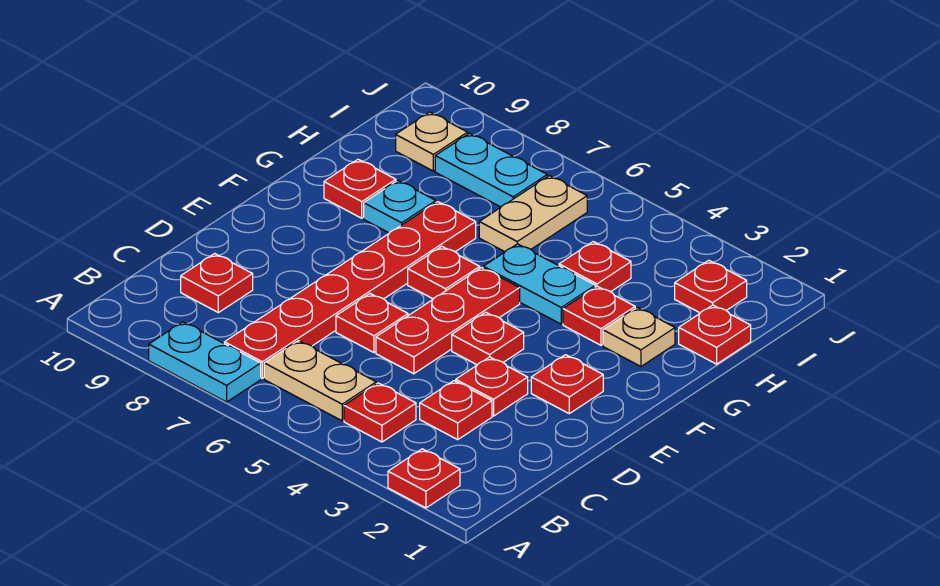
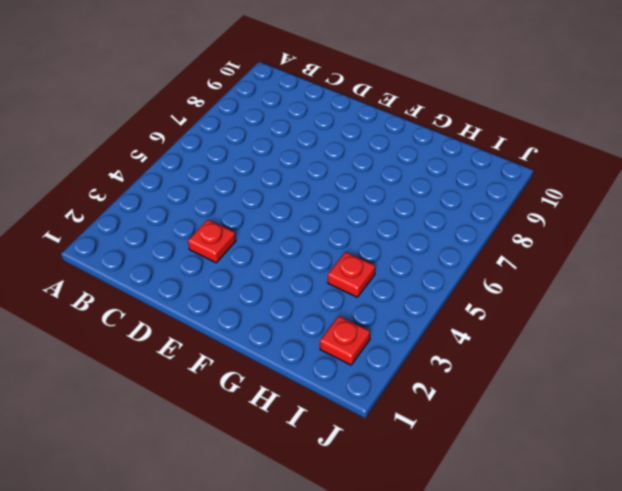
none -> red 1x1 plate [388,449,460,508]
none -> cyan 1x2 plate [149,322,261,402]
none -> red 1x1 plate [344,383,416,442]

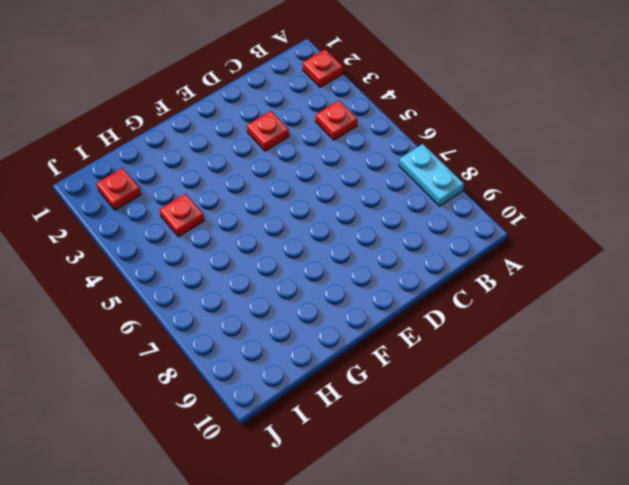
none -> tan 1x2 plate [264,341,376,421]
none -> red 1x6 plate [224,202,476,378]
none -> red 1x1 plate [420,381,492,440]

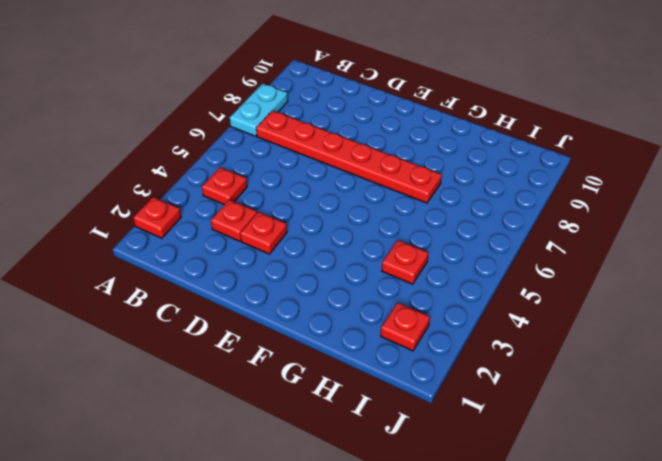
none -> tan 1x2 plate [264,341,376,421]
none -> red 1x1 plate [181,253,253,313]
none -> red 1x3 plate [376,267,520,374]

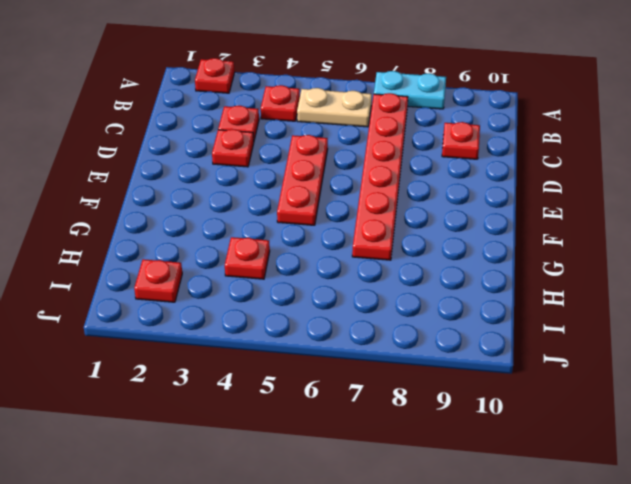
none -> red 1x1 plate [336,294,408,352]
none -> red 1x1 plate [531,355,603,414]
none -> red 1x1 plate [452,312,524,365]

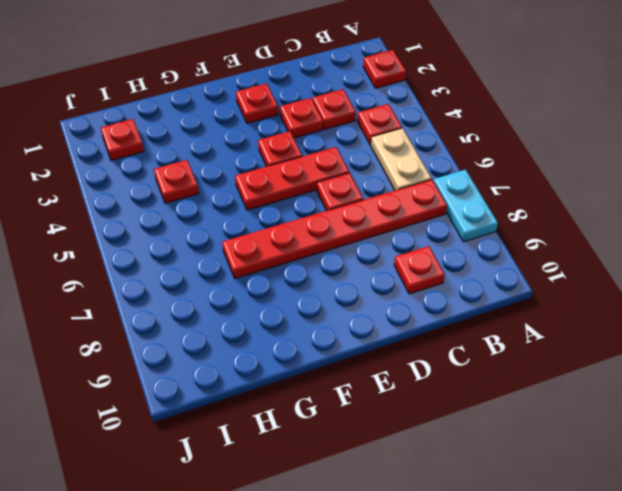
none -> red 1x1 plate [408,246,480,299]
none -> tan 1x1 plate [603,308,675,366]
none -> red 1x1 plate [563,286,635,345]

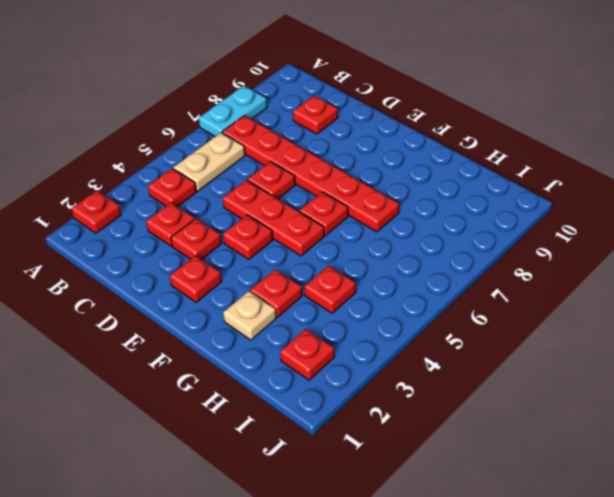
none -> cyan 1x2 plate [483,244,595,324]
none -> cyan 1x1 plate [364,181,436,233]
none -> red 1x1 plate [324,159,396,218]

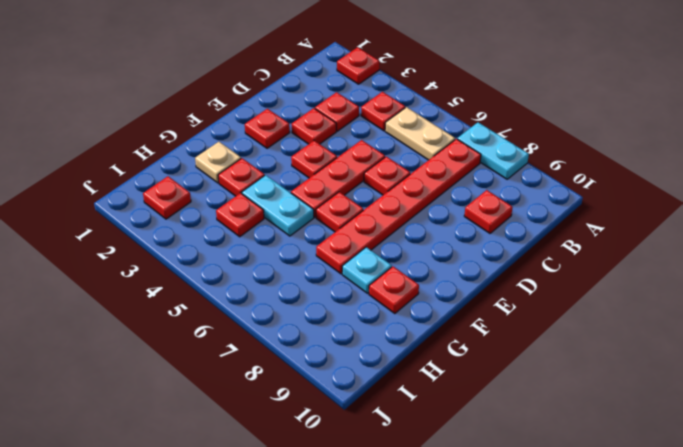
none -> red 1x1 plate [679,305,751,364]
none -> tan 1x2 plate [479,176,587,252]
none -> cyan 1x2 plate [435,133,547,207]

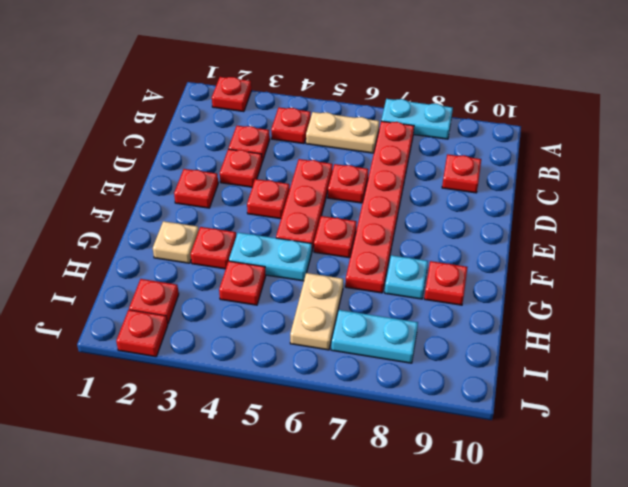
red 1x1 plate [116,310,168,357] -> red 1x1 plate moved to [679,305,751,364]
none -> tan 1x1 plate [396,112,468,171]

